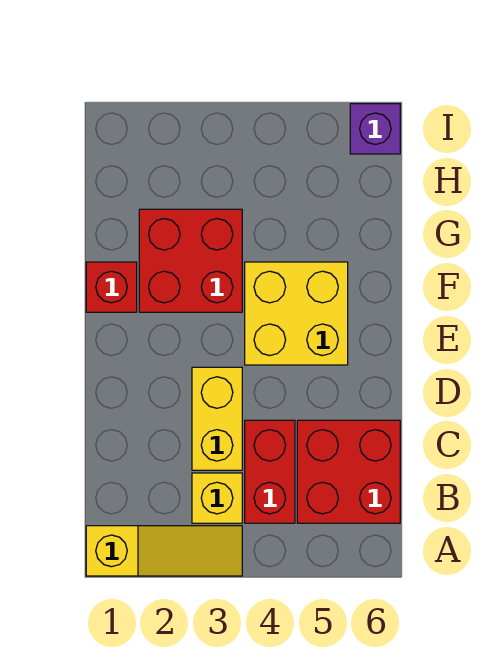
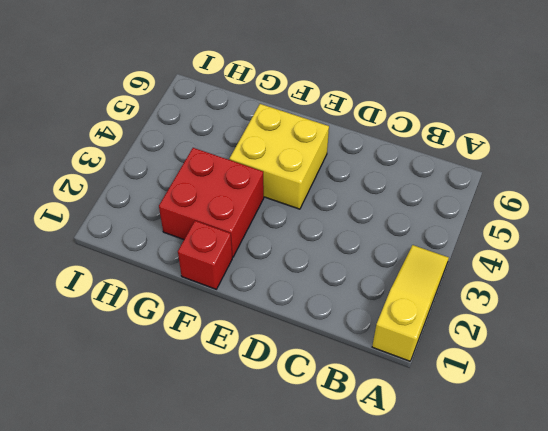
none -> yellow 1x1 brick [192,473,242,523]
none -> red 1x2 brick [245,420,295,523]

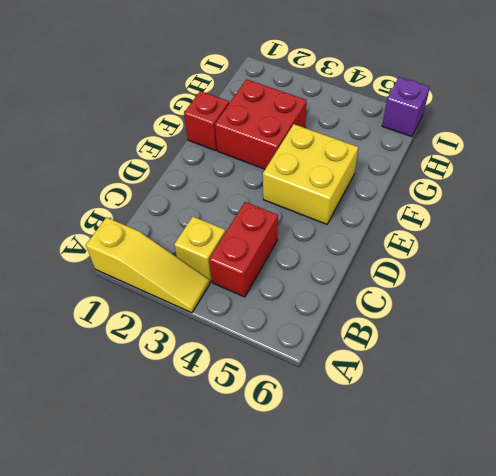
none -> red 2x2 brick [297,420,400,523]
none -> yellow 1x2 brick [192,367,242,470]

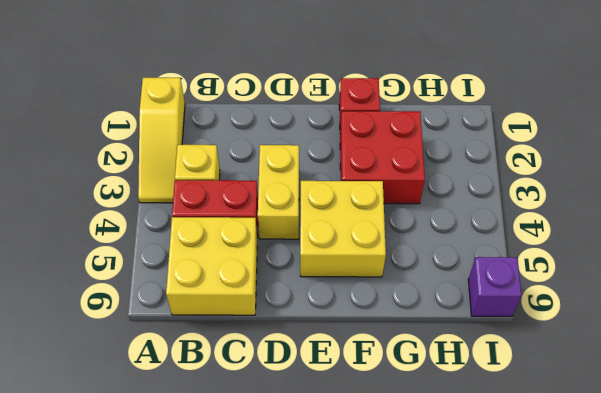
yellow 2x2 brick [166,217,257,315] -> red 2x2 brick [297,420,400,523]
yellow 1x2 brick [258,145,299,239] -> yellow 1x2 brick turned to [192,367,242,470]

